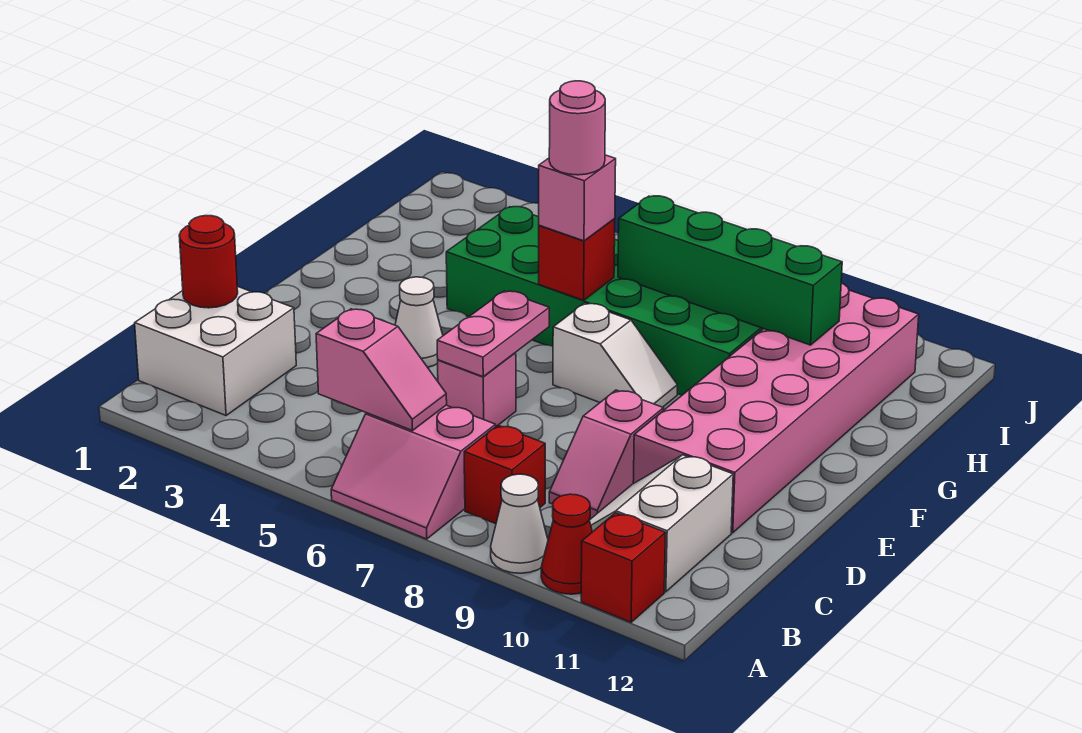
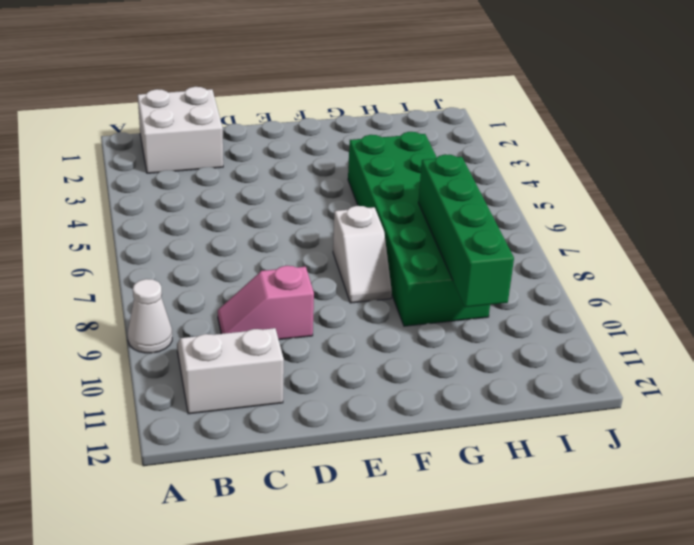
none -> pink 2x2 slope [331,405,496,539]
none -> red 1x1 cone [541,494,592,594]
none -> red 1x1 brick [581,513,666,622]

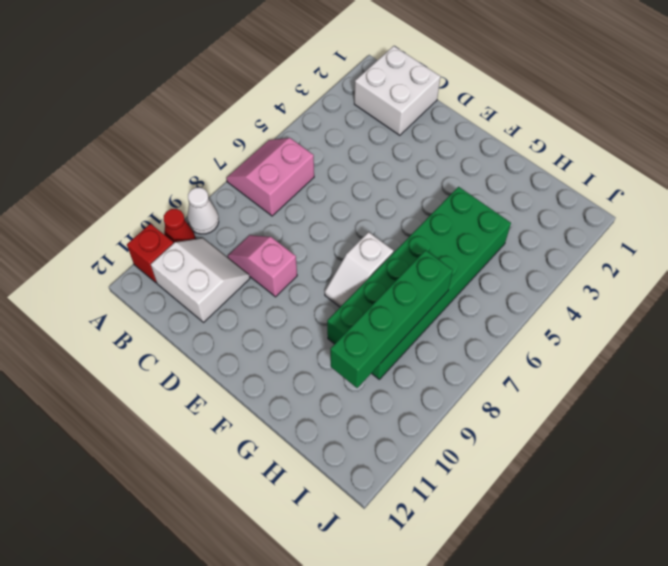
none -> red 1x1 brick [464,425,545,524]
none -> pink 1x1 brick [438,353,516,426]
none -> pink 2x6 brick [633,283,919,533]

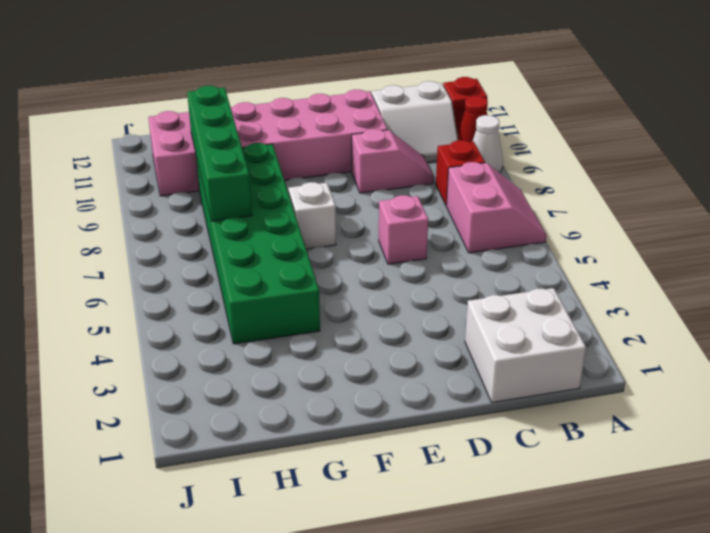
none -> white 1x1 cone [395,277,443,367]
none -> pink 1x2 slope [316,309,447,430]
none -> red 1x1 round brick [179,216,238,308]

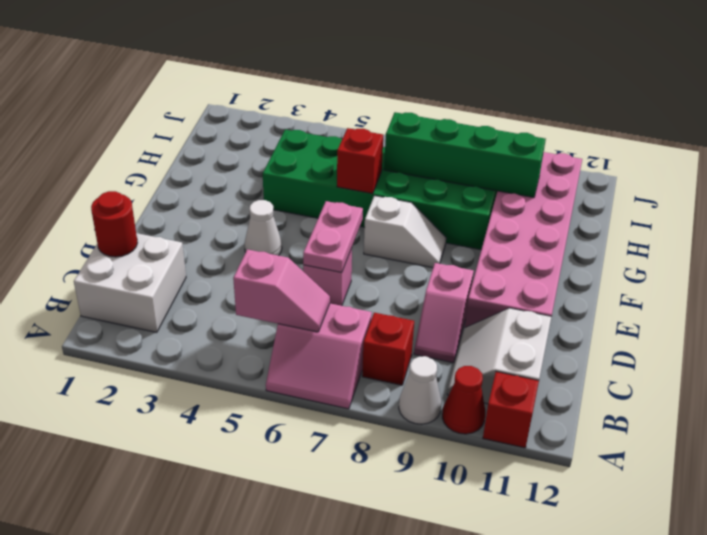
none -> pink 1x1 brick [539,155,616,241]
none -> pink 1x1 round brick [549,81,605,175]

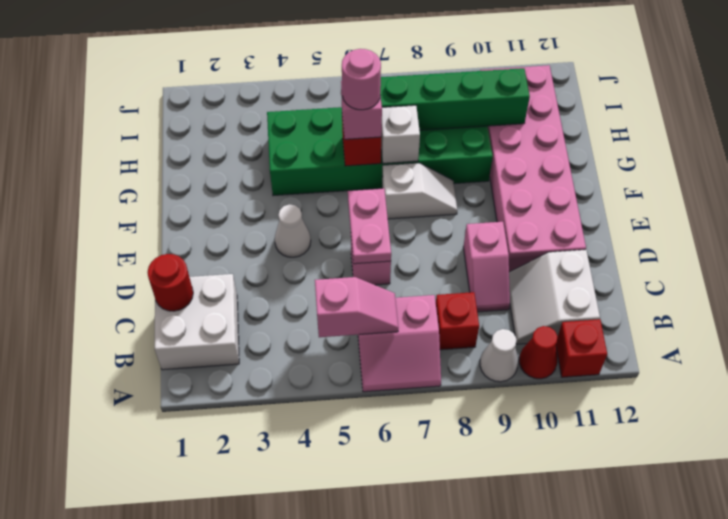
white 1x1 brick [381,105,420,163] -> none

